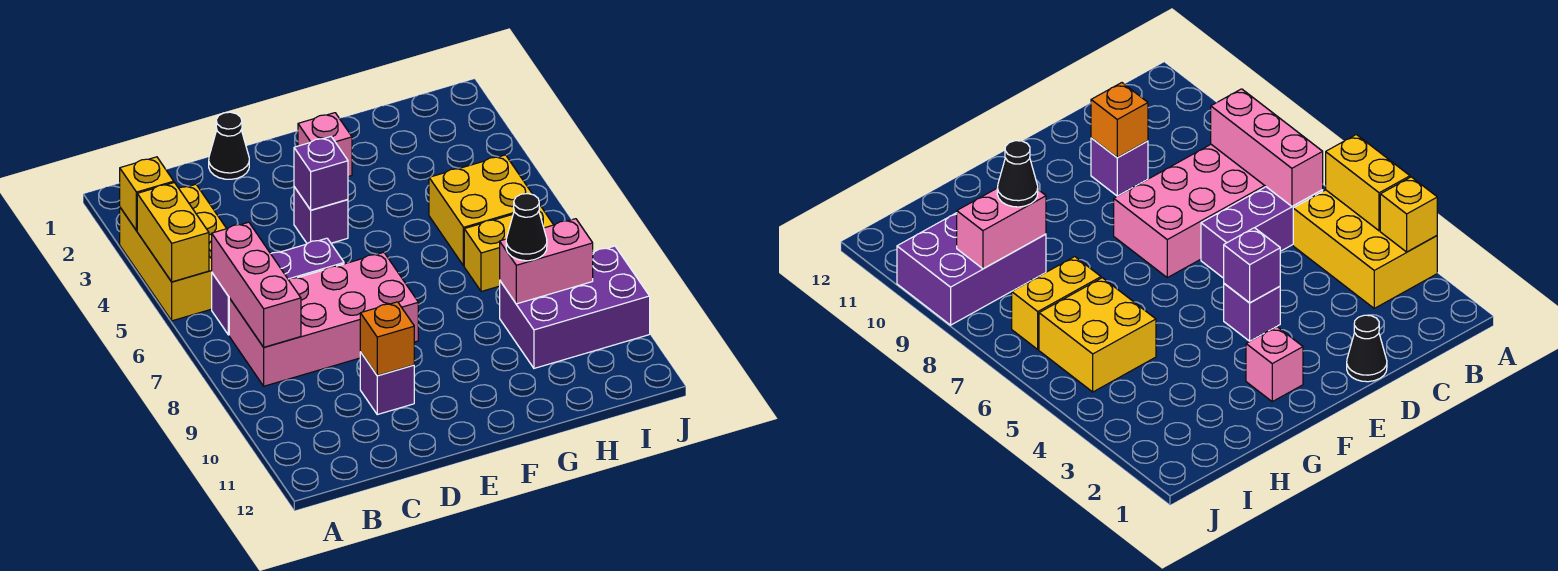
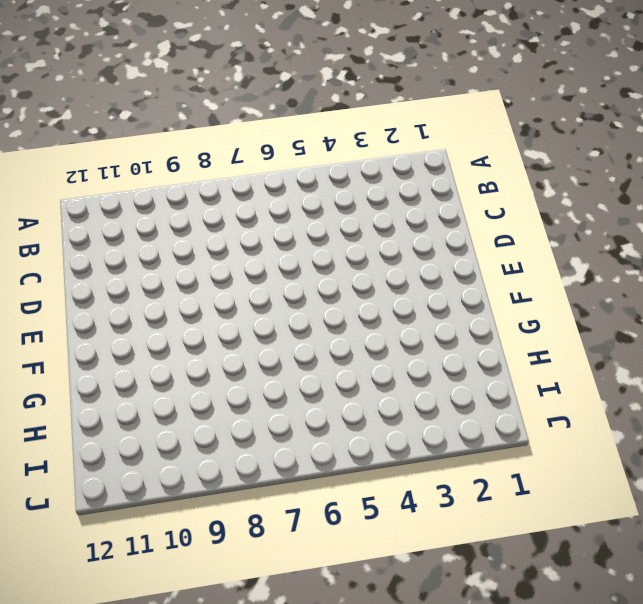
none -> yellow 2x3 brick [120,184,227,321]
none -> purple 1x3 brick [212,238,344,335]
none -> pink 2x4 brick [229,252,418,386]

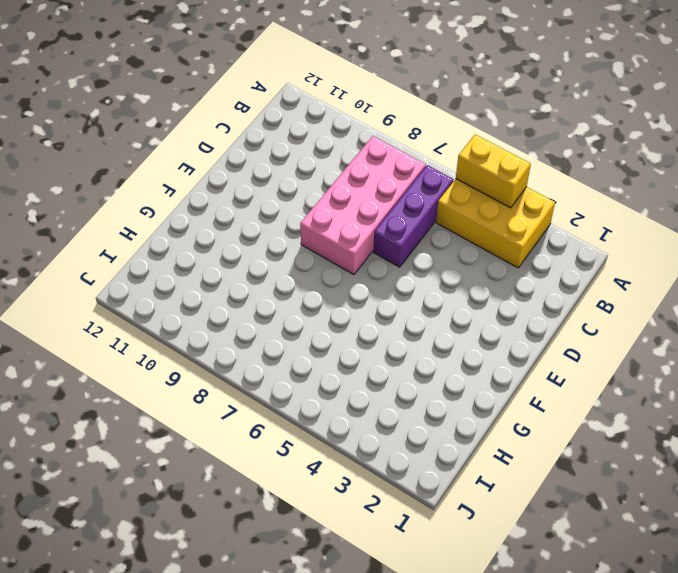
none -> black 1x1 cone [209,112,249,179]
none -> purple 1x1 brick [360,352,414,414]
none -> purple 1x1 brick [294,187,348,244]

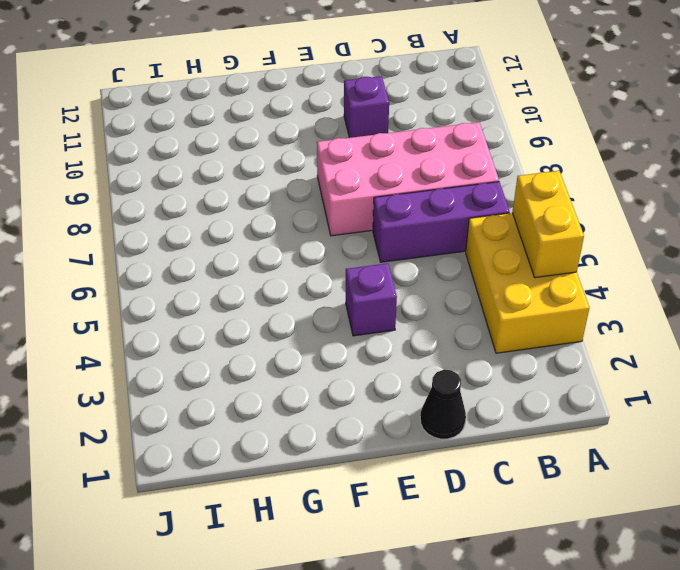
none -> pink 1x1 brick [298,113,352,177]
none -> yellow 2x2 brick [429,155,540,266]
none -> yellow 1x2 brick [464,206,553,292]

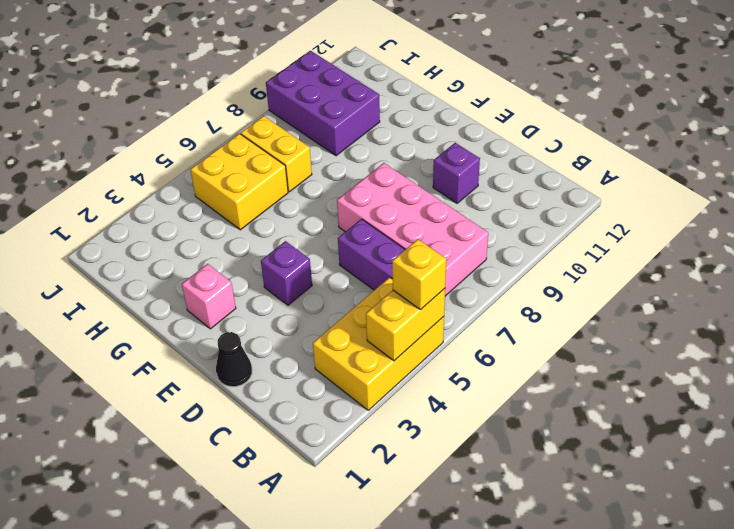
yellow 1x1 brick [392,239,446,310] -> yellow 1x1 brick moved to [120,157,174,231]
none -> pink 1x3 brick [212,222,301,347]
none -> orange 1x1 brick [360,302,414,376]
none -> purple 1x1 brick [294,137,348,210]

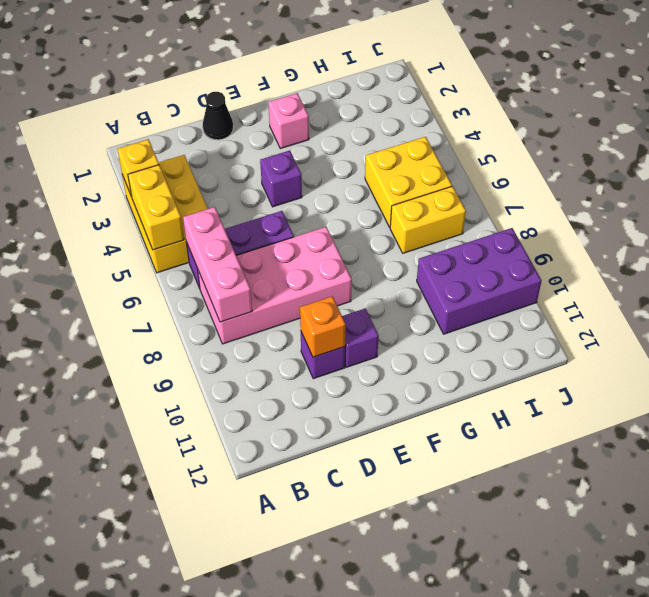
purple 1x1 brick [342,308,379,367] -> purple 1x1 brick moved to [294,137,348,210]
none -> pink 1x2 brick [500,219,593,304]
none -> black 1x1 cone [506,194,547,261]

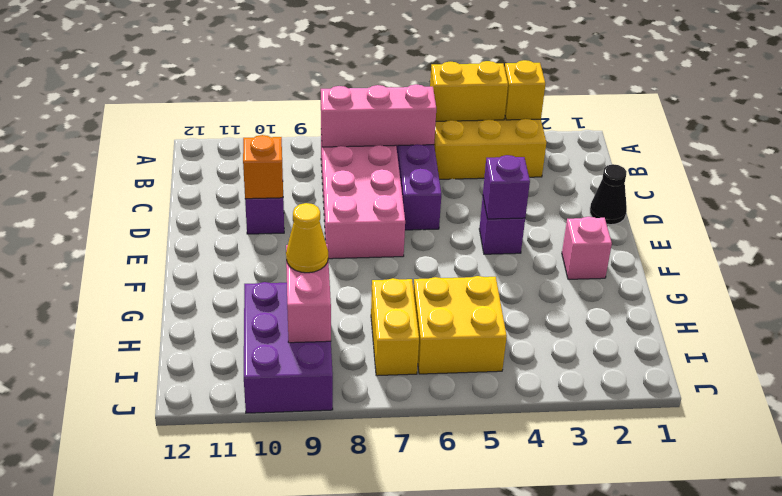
yellow 1x1 cone [286,203,328,273] -> black 1x1 cone [506,194,547,261]

